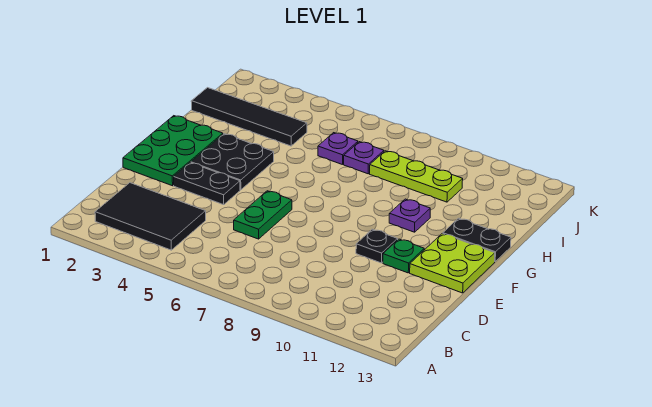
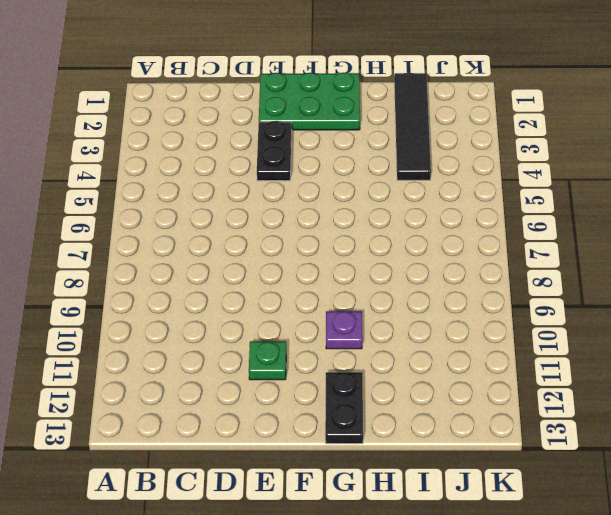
none -> black 2x3 tile [95,183,206,250]
none -> green 1x2 plate [234,191,292,239]
none -> black 1x1 plate [356,229,398,263]

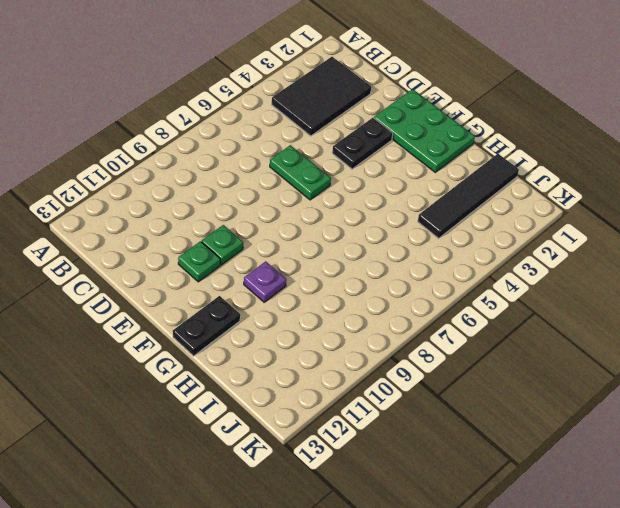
green 1x1 plate [202,225,243,265] -> black 1x1 plate [356,229,398,263]
none -> lime 2x2 plate [410,234,495,293]
none -> black 2x2 plate [191,134,274,190]
none -> purple 1x1 plate [318,133,358,165]

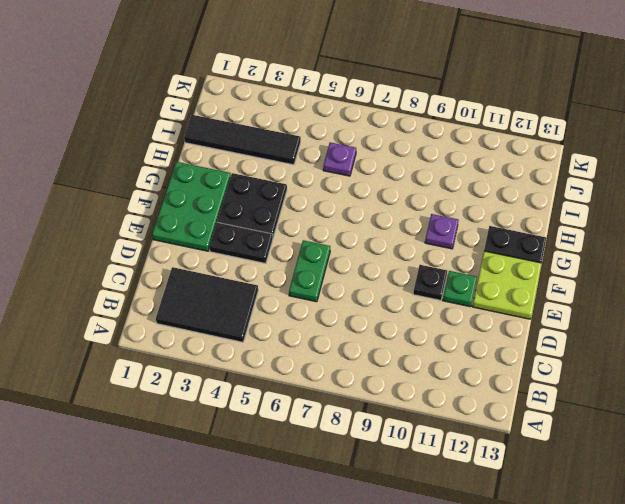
none -> purple 1x1 plate [344,142,384,174]
none -> lime 1x3 plate [370,151,463,202]

